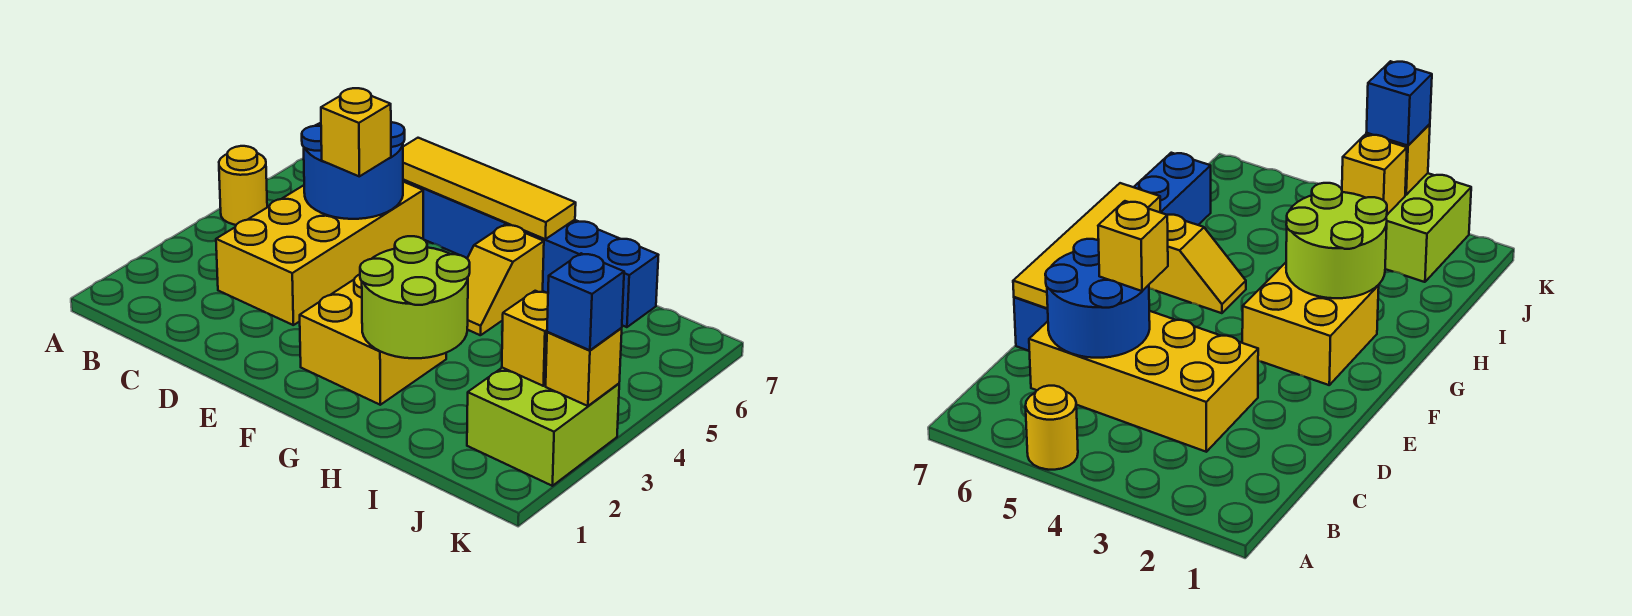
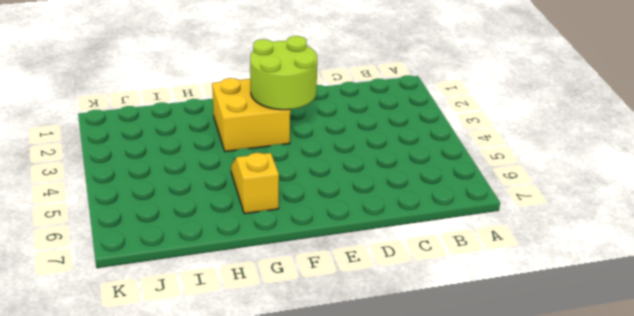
lime 2x2 round brick [250,36,317,110] -> lime 2x2 round brick moved to [360,236,470,358]
none -> yellow 1x1 round brick [219,146,267,225]
none -> yellow 2x4 brick [216,182,423,325]
none -> blue 1x6 brick [403,180,658,327]

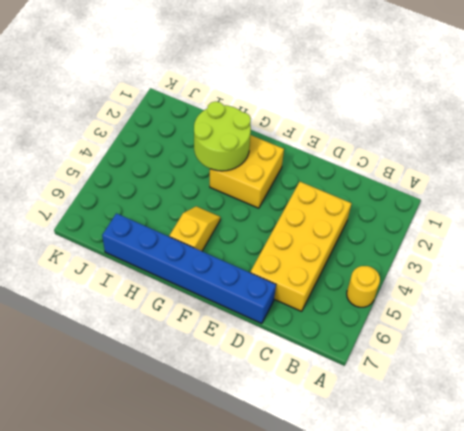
none -> lime 2x2 brick [467,368,619,486]
none -> blue 2x2 round brick [302,122,405,219]
none -> yellow 1x4 tile [403,138,576,239]

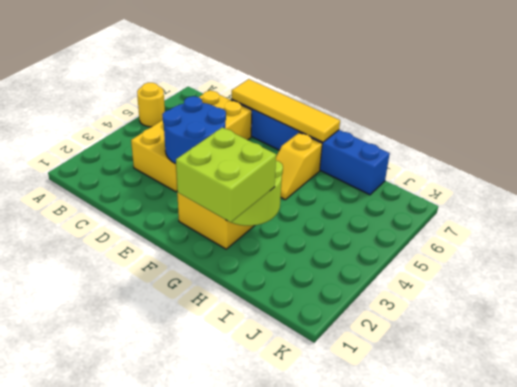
blue 2x2 round brick [162,96,226,164] -> blue 2x2 round brick moved to [302,122,405,219]
lime 2x2 brick [176,127,276,222] -> lime 2x2 brick moved to [467,368,619,486]
none -> yellow 1x1 brick [502,291,548,386]
none -> yellow 1x1 brick [546,328,622,406]
none -> yellow 1x1 brick [321,88,391,176]

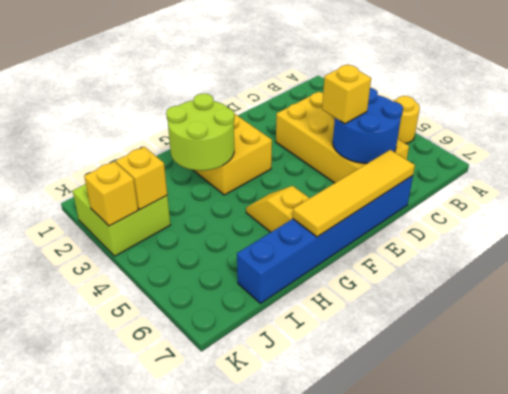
none -> blue 1x1 brick [547,253,624,350]

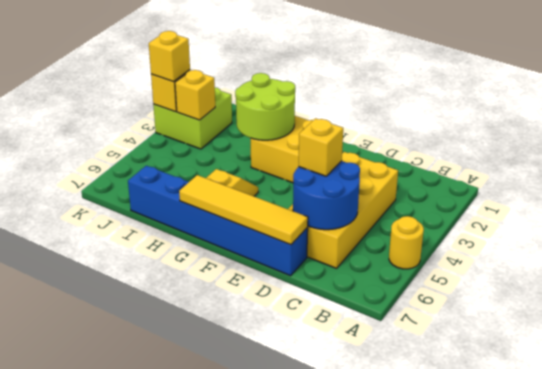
yellow 1x1 brick [149,31,190,82] -> blue 1x1 brick [547,253,624,350]

